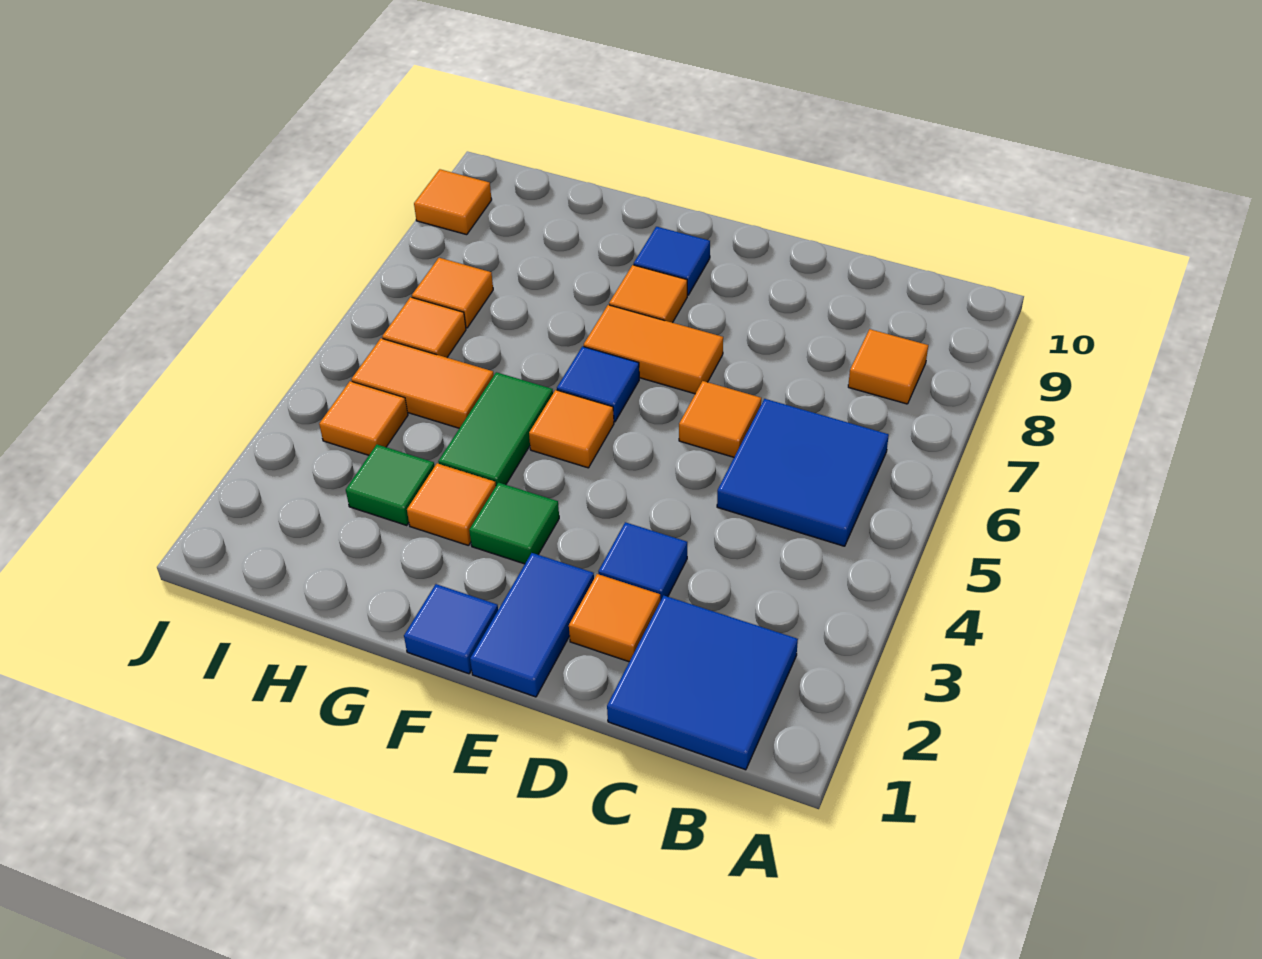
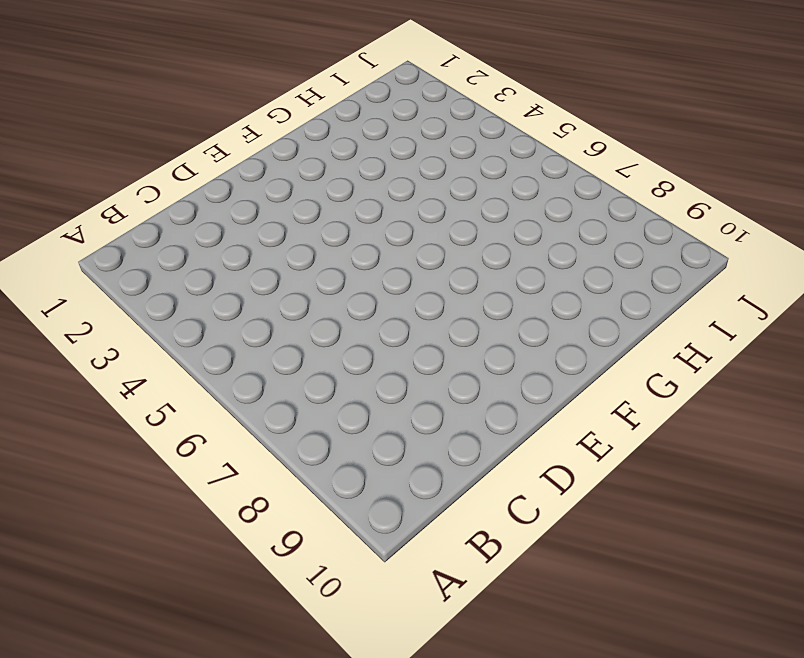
none -> blue 2x2 tile [607,596,798,770]
none -> blue 2x2 tile [717,399,889,546]
none -> orange 1x1 tile [848,329,928,404]

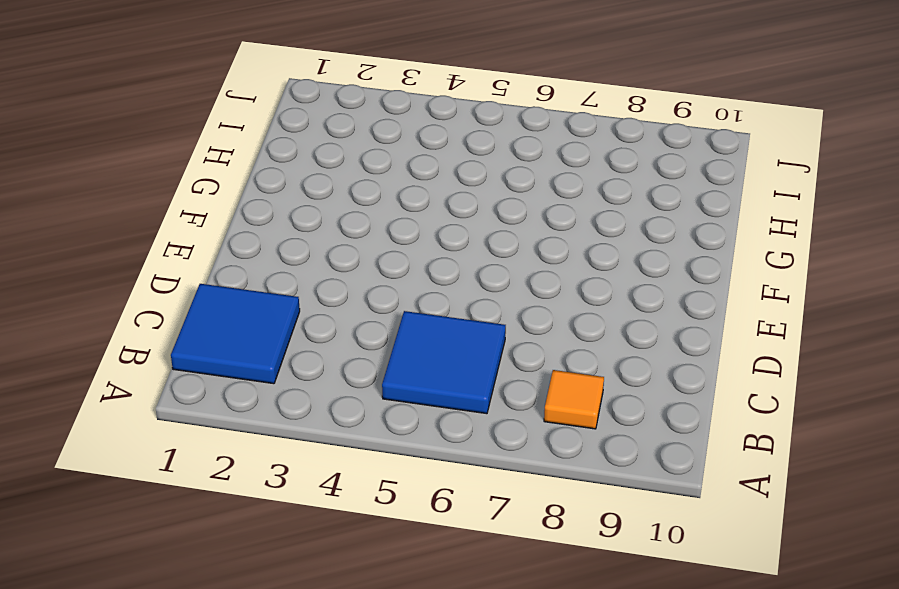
none -> orange 1x1 tile [569,574,660,662]
none -> blue 1x1 tile [598,522,687,601]
none -> orange 1x1 tile [679,381,761,457]

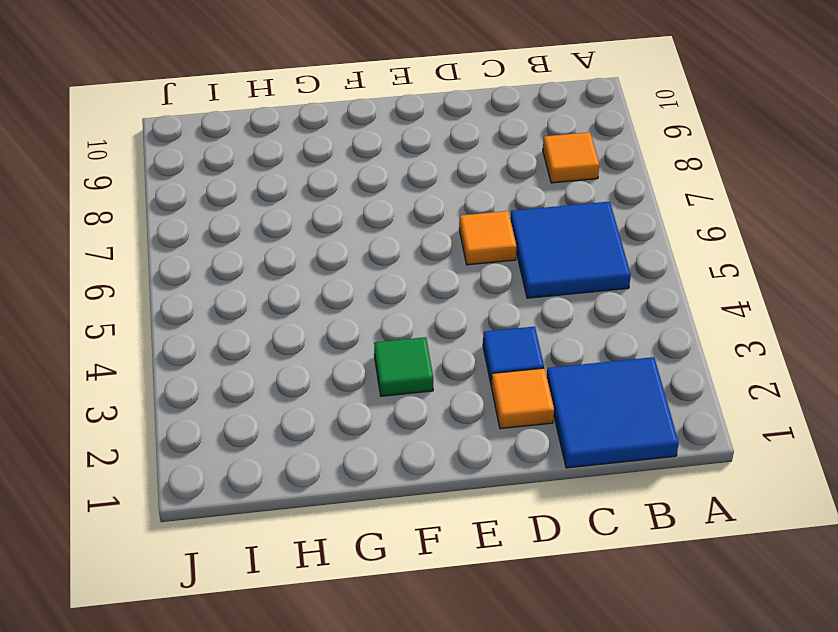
none -> blue 1x2 tile [470,553,594,697]
none -> orange 1x2 tile [584,305,723,394]
none -> blue 1x1 tile [404,584,498,674]

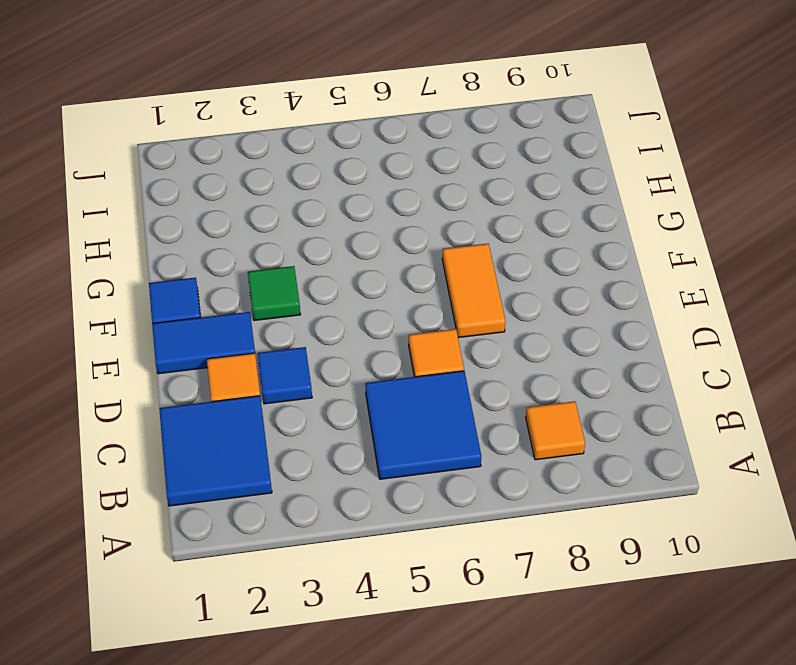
none -> orange 1x1 tile [529,390,614,468]
none -> blue 1x1 tile [557,346,639,422]
none -> orange 1x1 tile [609,265,687,323]

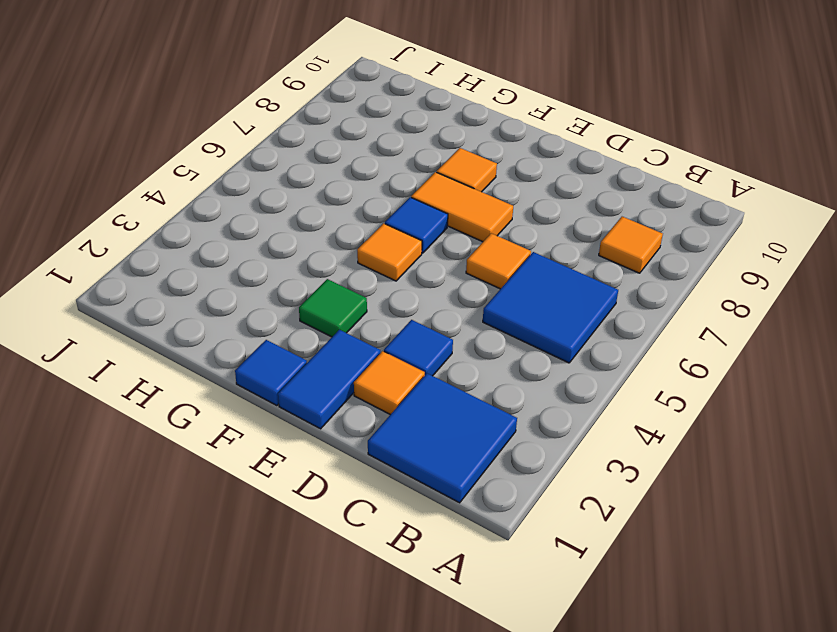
none -> blue 1x1 tile [634,227,710,295]
none -> orange 1x1 tile [407,463,496,546]
none -> green 1x2 tile [438,372,553,485]

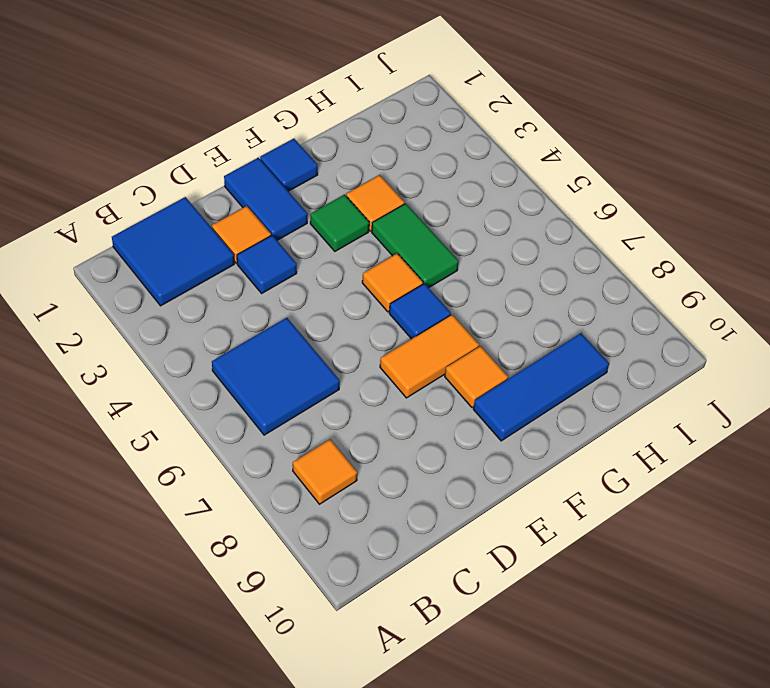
blue 1x3 tile [473,333,609,441] -> blue 1x1 tile [634,227,710,295]
none -> orange 1x1 tile [679,381,761,457]
none -> green 1x1 tile [346,445,435,526]
none -> orange 1x2 tile [351,338,494,428]

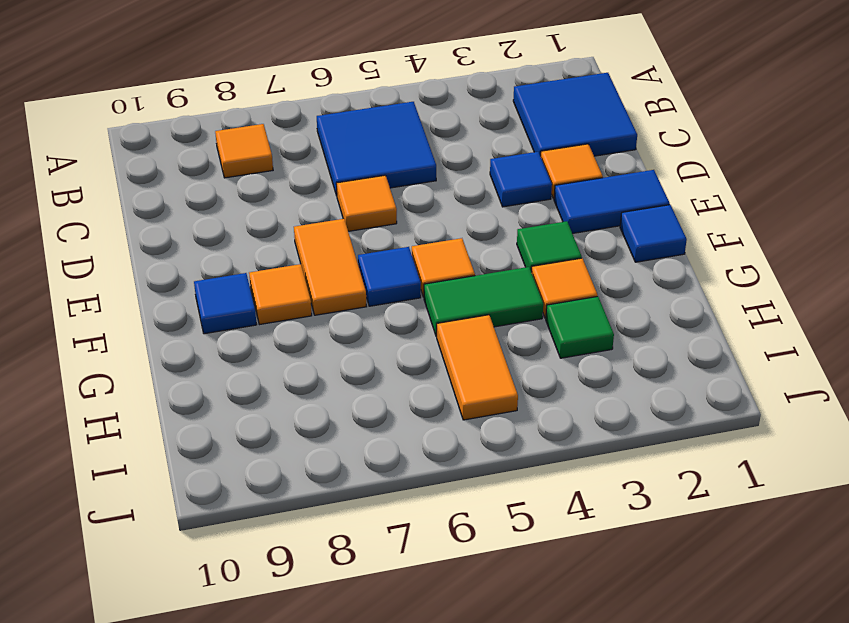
none -> orange 1x1 tile [319,381,408,455]
none -> orange 1x1 tile [382,297,466,358]
none -> orange 1x1 tile [412,258,493,328]

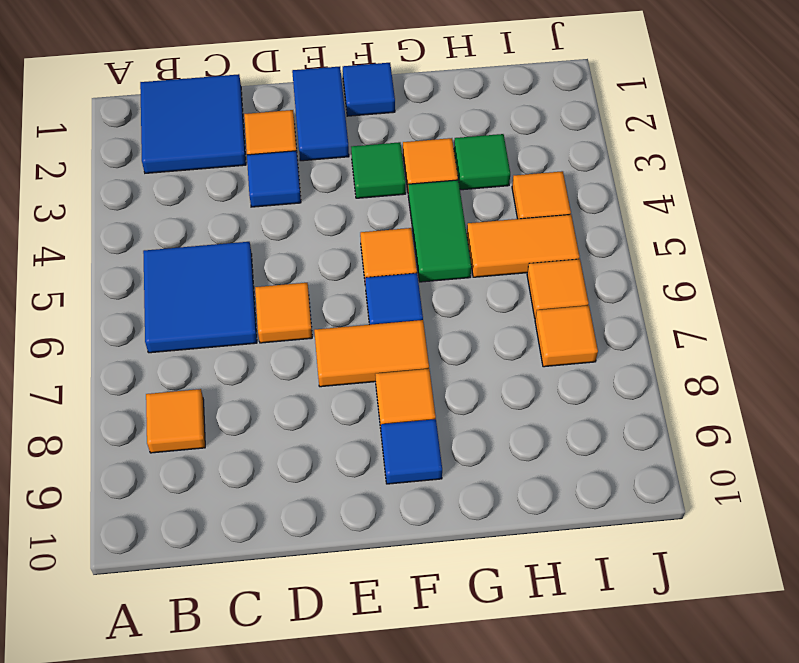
none -> orange 1x1 tile [414,169,492,235]

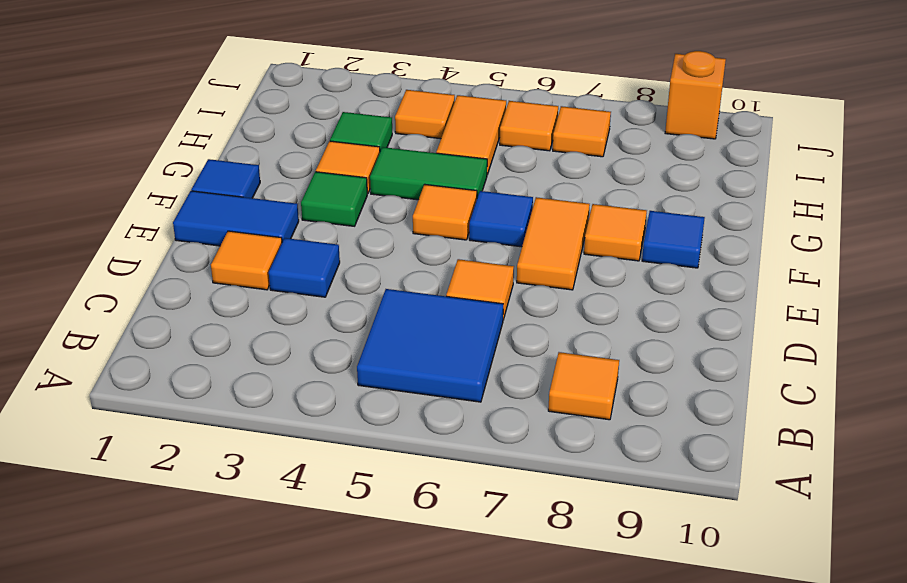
orange 1x1 brick [665,51,726,139] -> orange 1x1 tile [414,169,492,235]
none -> blue 2x2 tile [607,596,798,770]

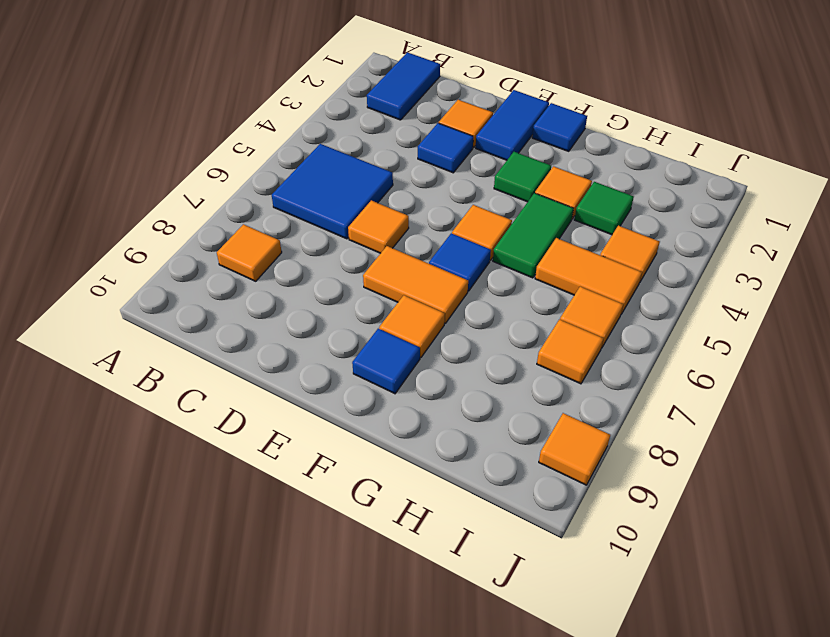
blue 1x2 tile [367,52,440,120] -> blue 2x2 tile [607,596,798,770]

